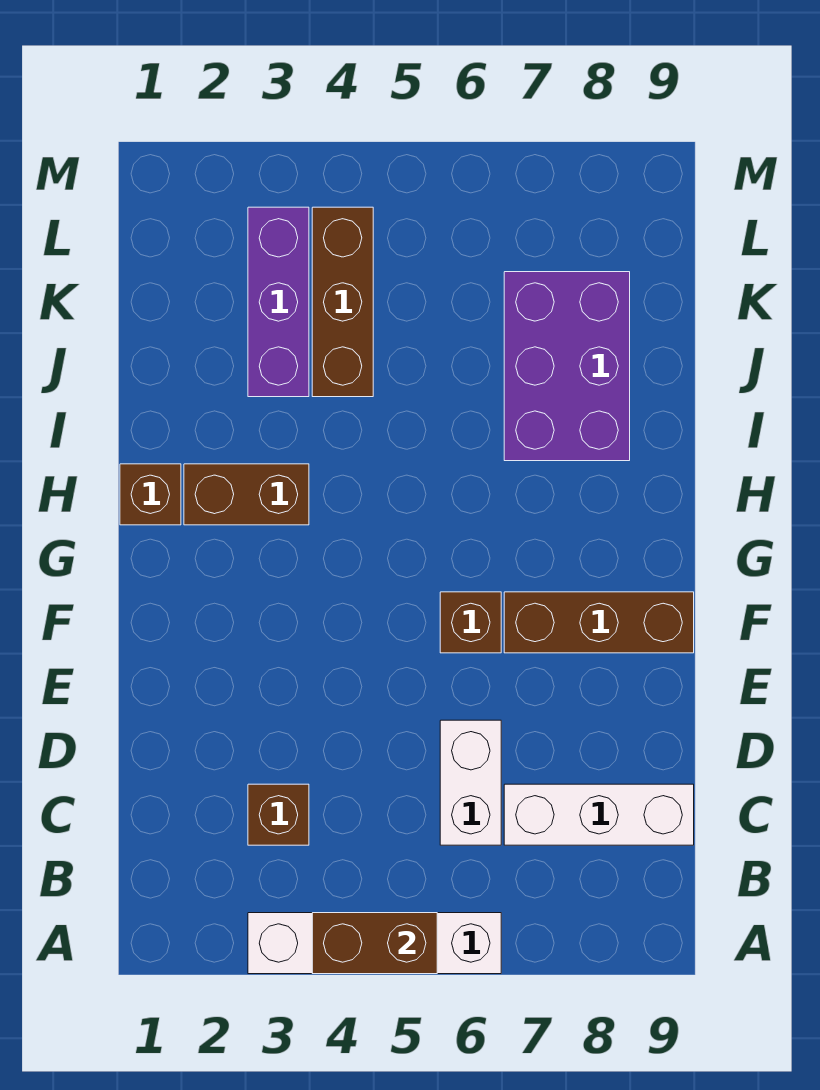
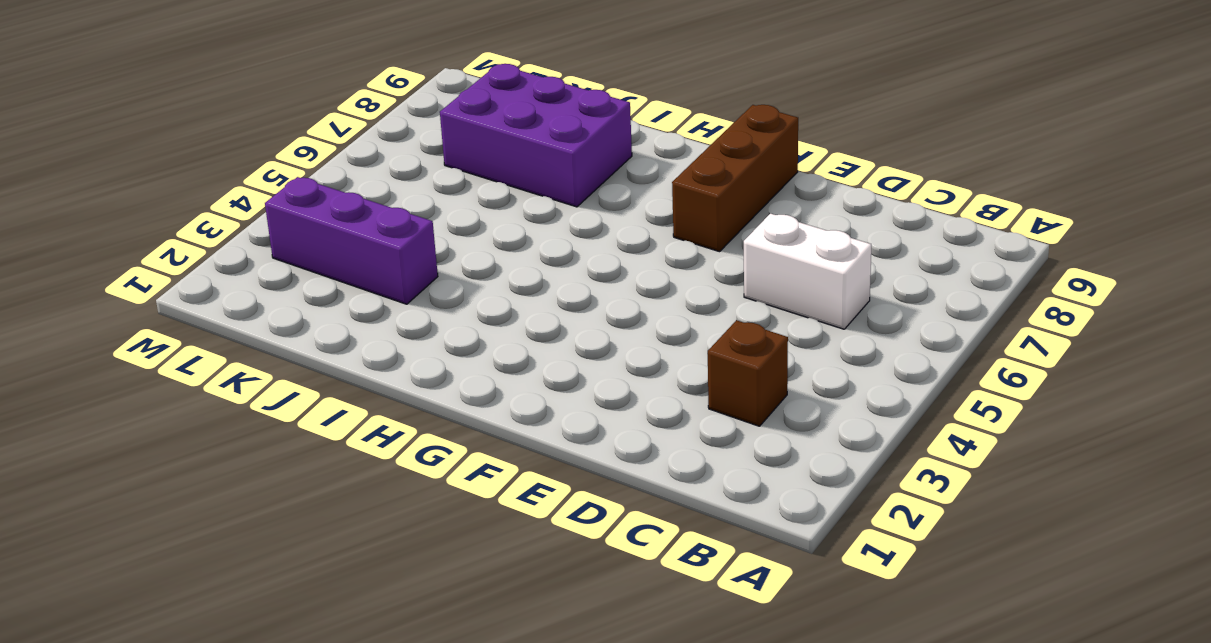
none -> white 1x4 brick [248,913,501,974]
none -> white 1x3 brick [504,784,694,845]
none -> brown 1x1 brick [440,592,501,653]

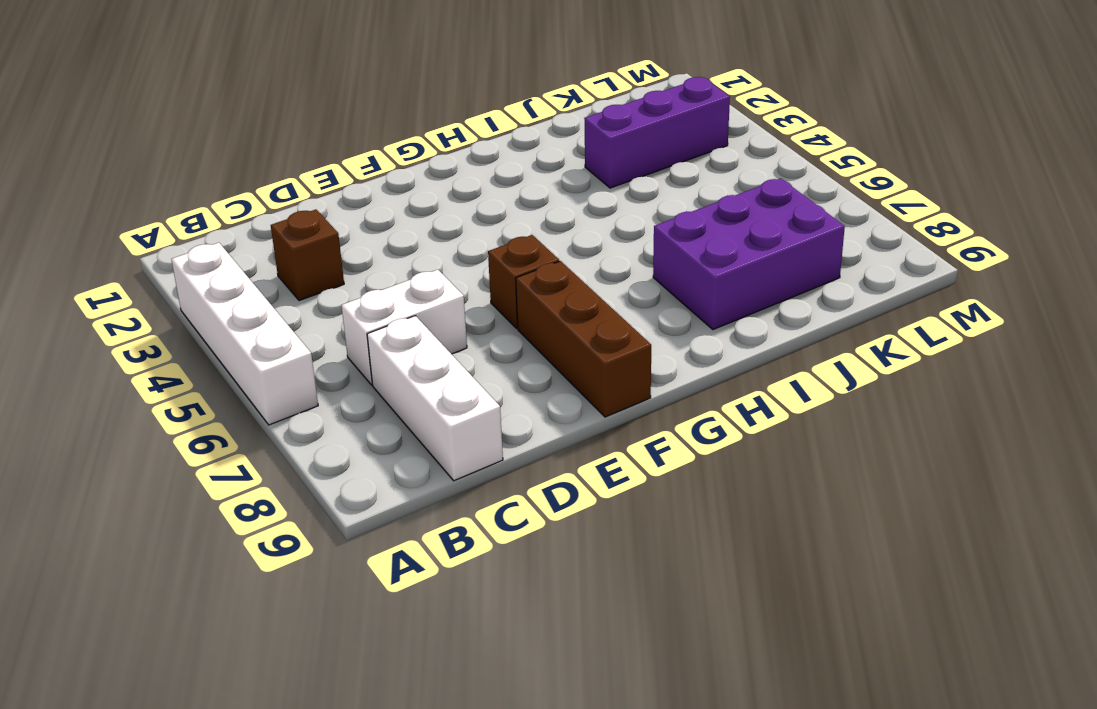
none -> brown 1x1 brick [120,464,181,525]
none -> brown 1x2 brick [184,464,309,525]
none -> brown 1x3 brick [312,207,373,397]

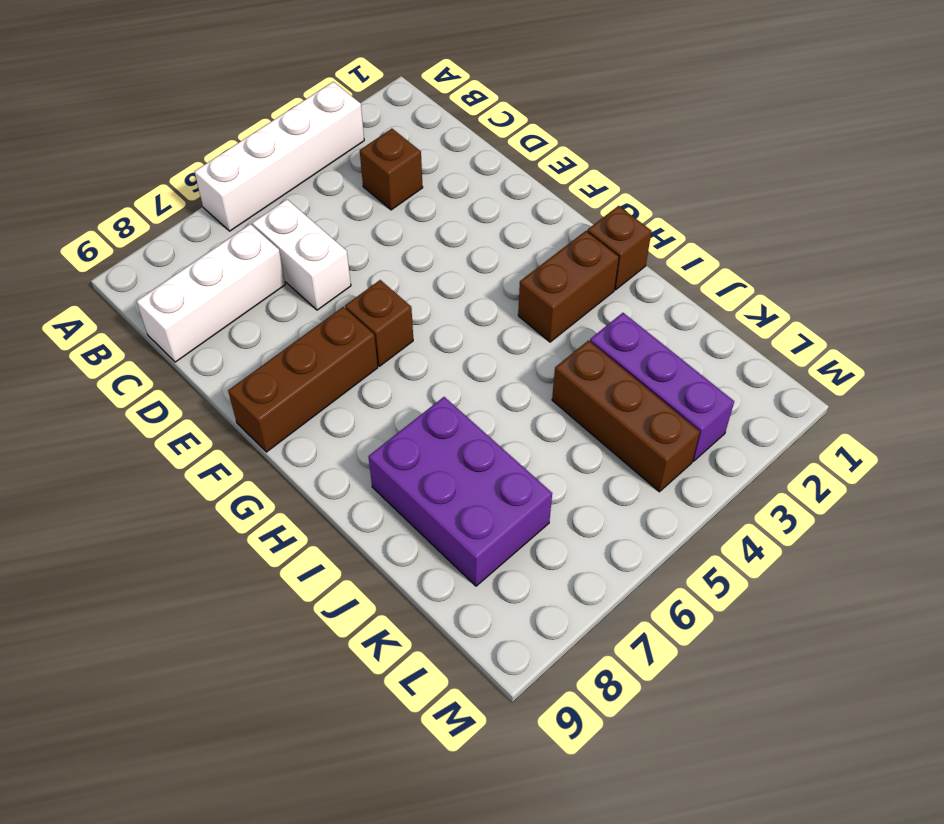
none -> brown 1x2 brick [312,913,437,974]

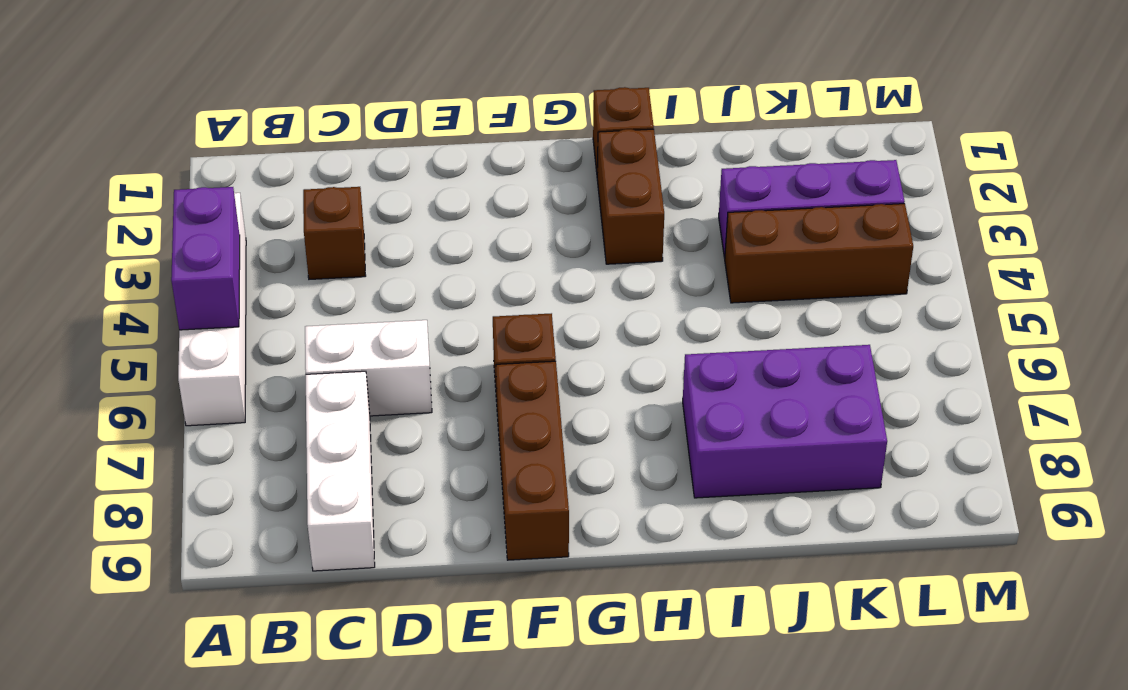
purple 1x2 brick [171,187,240,330] -> brown 1x2 brick [312,913,437,974]

